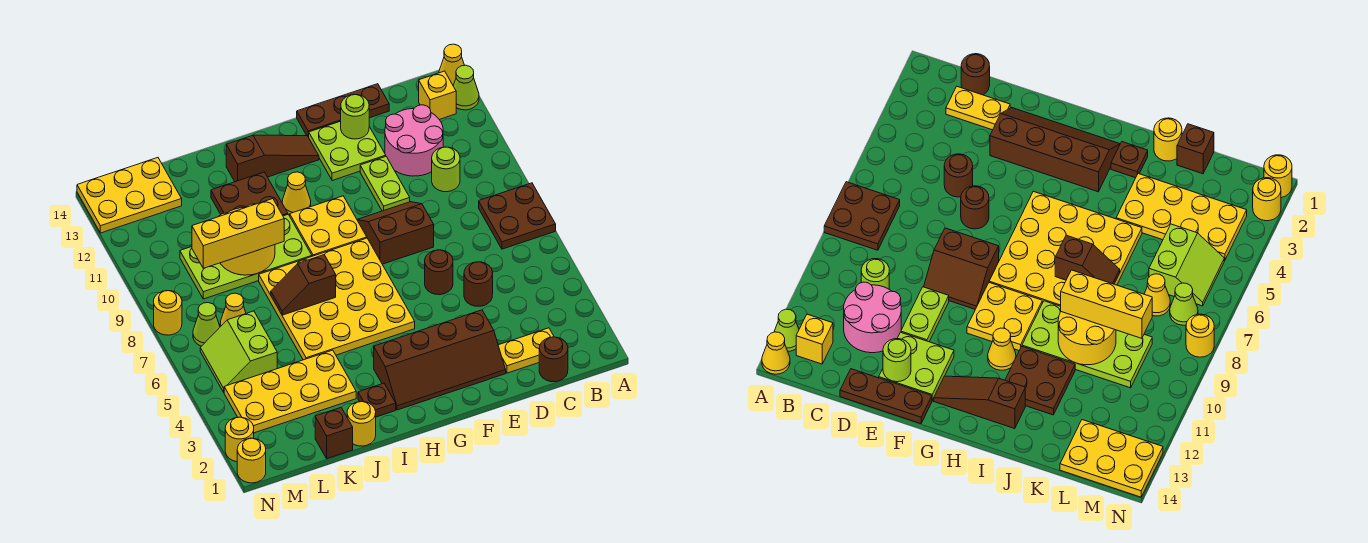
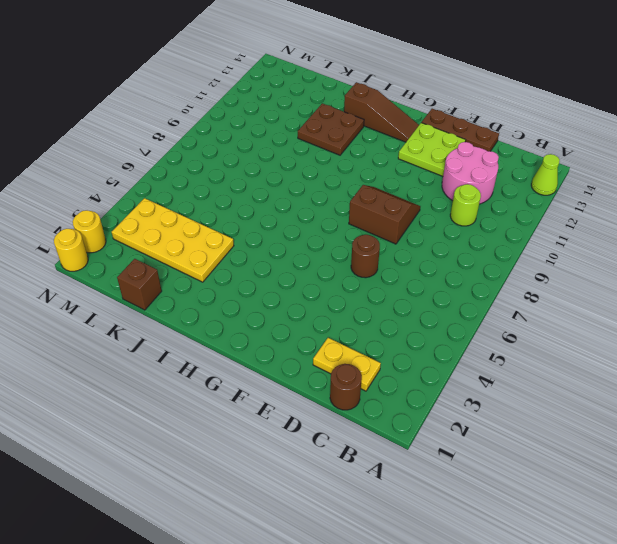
none -> brown 2x2 plate [479,183,556,249]
none -> yellow 1x1 cone [439,44,464,85]
none -> yellow 1x1 brick [419,71,456,120]
none -> brown 1x1 round brick [464,262,493,306]

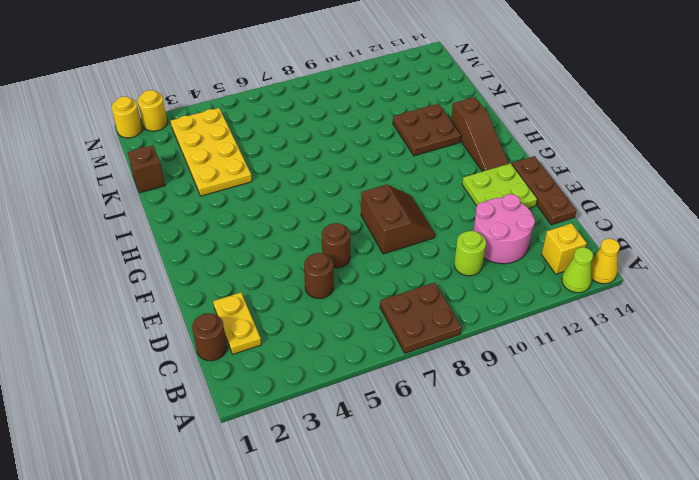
none -> brown 2x4 slope [374,310,506,410]
none -> lime 1x2 plate [360,157,410,211]
none -> yellow 4x4 plate [259,238,415,360]
none -> yellow 2x2 plate [290,196,367,256]

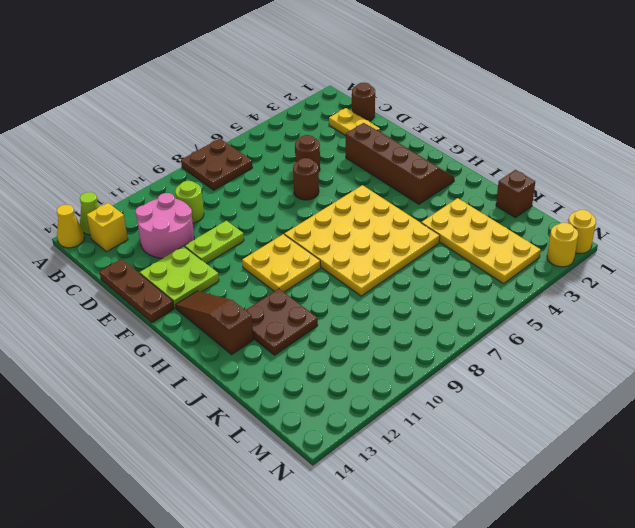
none -> brown 2x2 slope [357,202,434,264]
none -> yellow 1x1 cone [282,172,311,215]
none -> brown 1x1 plate [358,383,396,417]
none -> lime 2x4 plate [180,215,312,299]

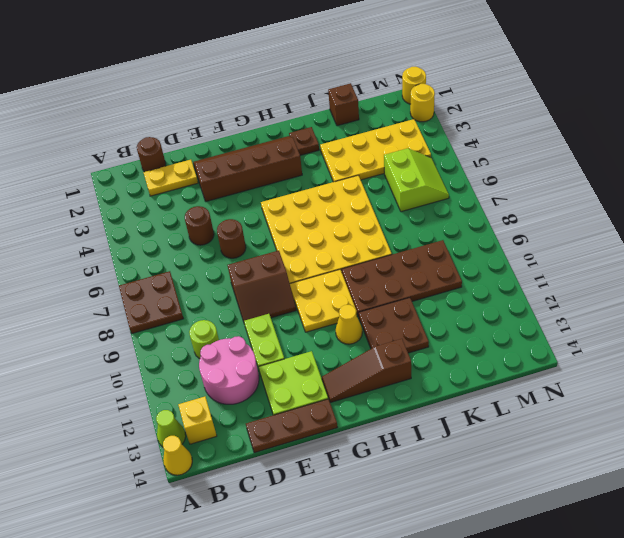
brown 2x4 plate [342,240,462,317] -> lime 2x4 plate [180,215,312,299]
none -> yellow 1x1 round brick [347,402,376,446]
none -> yellow 1x1 cone [220,293,246,327]
none -> yellow 2x3 plate [77,158,182,233]
none -> lime 1x1 cone [193,303,220,346]

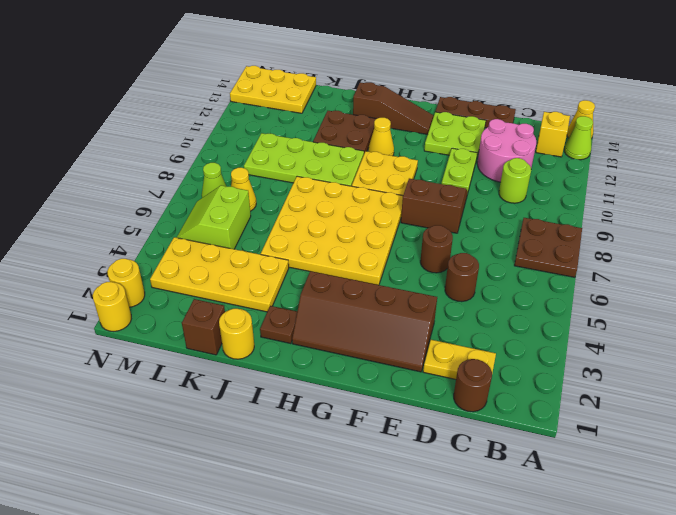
none -> yellow 1x1 round brick [154,291,182,335]
none -> lime 1x1 round brick [341,95,369,139]
none -> brown 1x2 slope [271,255,336,315]
none -> yellow 2x2 round brick [220,204,275,275]

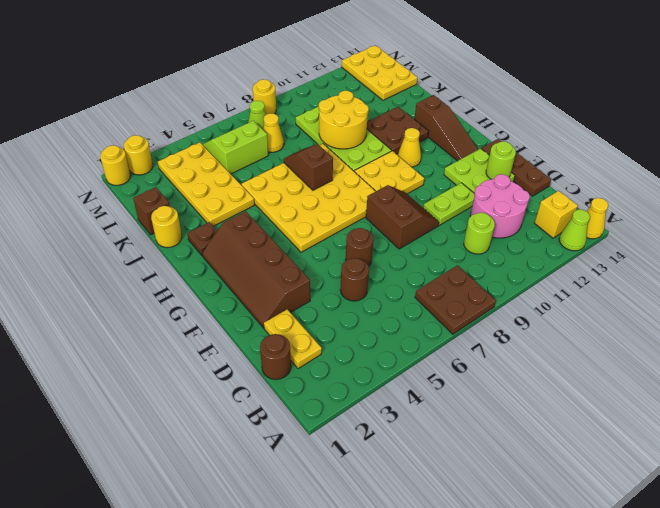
none -> yellow 1x3 brick [192,199,284,268]

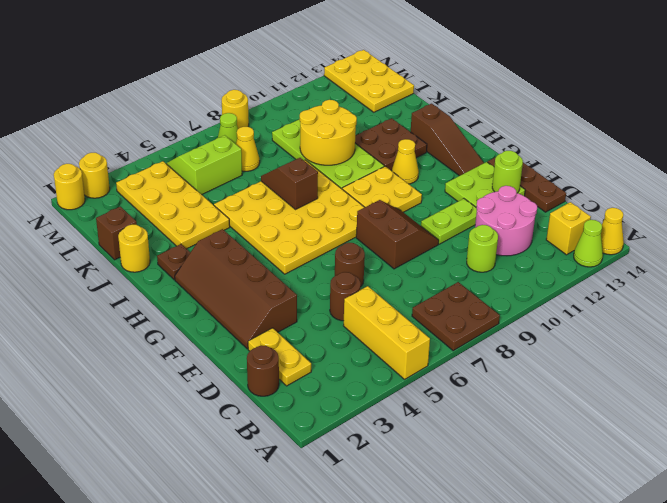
yellow 1x3 brick [344,286,430,379] -> yellow 1x3 brick moved to [192,199,284,268]

